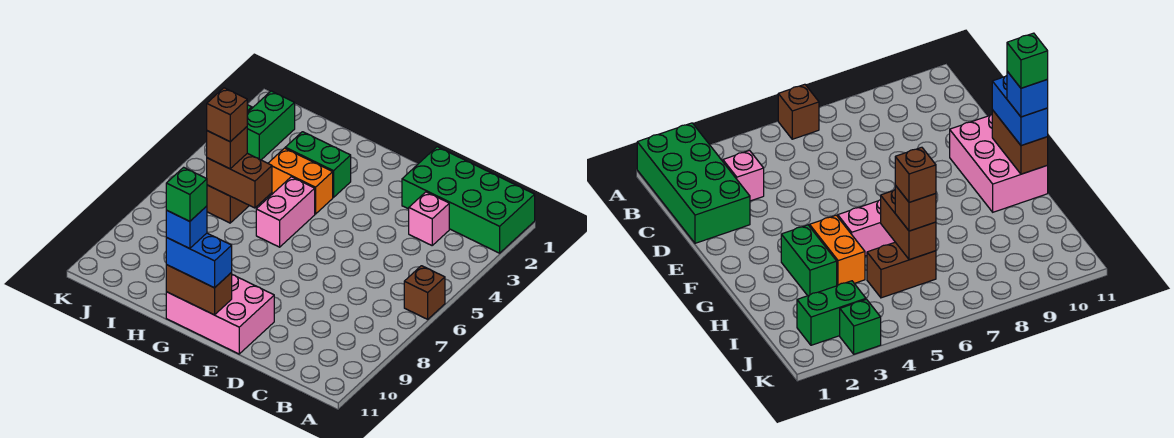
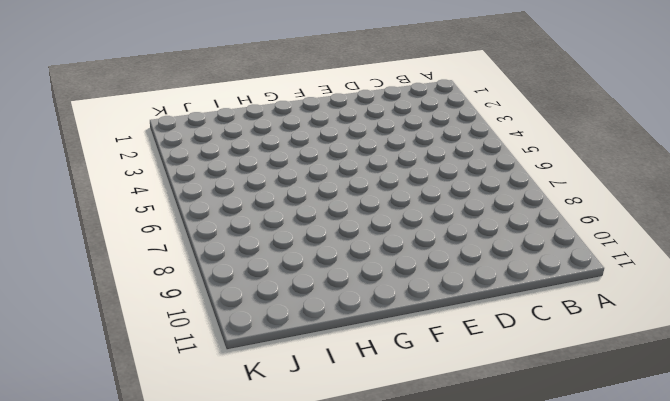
none -> green 2x4 brick [402,147,535,253]
none -> brown 1x1 brick [404,266,445,319]
none -> pink 1x1 brick [409,192,449,245]

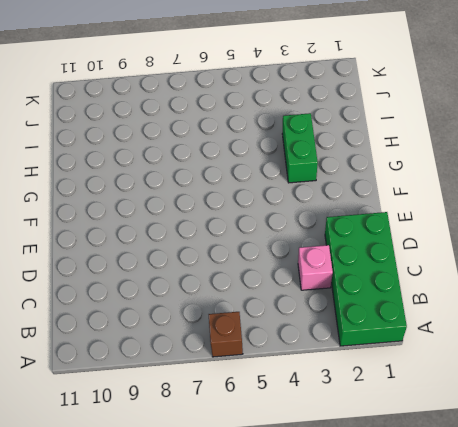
none -> pink 2x3 brick [166,275,274,354]
none -> orange 1x2 brick [268,148,333,214]
none -> pink 1x2 brick [256,177,315,247]

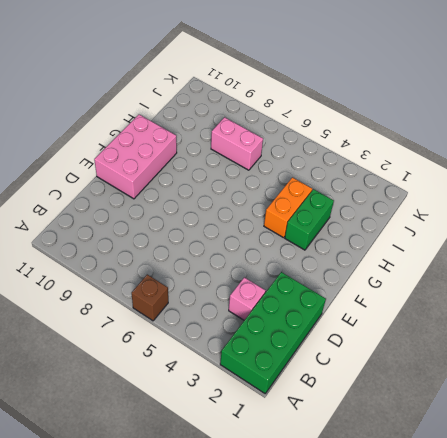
pink 1x2 brick [211,117,263,170] -> pink 1x2 brick moved to [256,177,315,247]
none -> brown 1x2 brick [207,185,249,223]
none -> green 1x2 brick [247,91,295,160]
none -> green 1x1 brick [840,299,881,354]

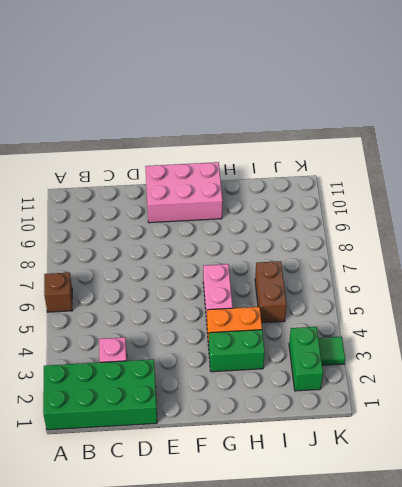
green 1x1 tile [318,337,345,365] -> green 1x1 brick [840,299,881,354]
none -> brown 1x2 brick [166,265,232,315]
none -> brown 1x2 brick [207,153,272,208]
none -> blue 1x2 brick [166,233,232,288]

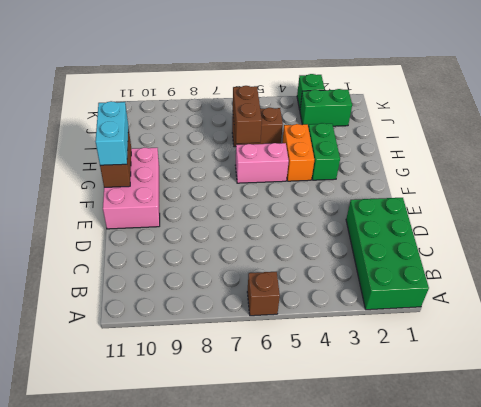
cyan 1x2 brick [95,101,128,165] -> blue 1x2 brick [166,233,232,288]
none -> pink 1x1 brick [409,192,449,245]
none -> brown 1x1 brick [207,127,247,169]
none -> blue 1x1 brick [166,206,207,249]

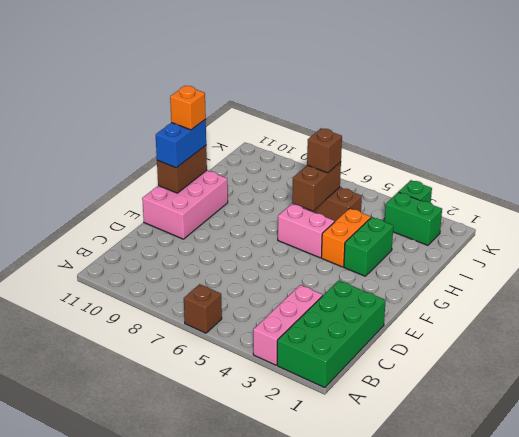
pink 1x3 brick [253,285,323,365] -> pink 1x1 brick [409,192,449,245]
orange 1x1 brick [170,86,206,130] -> blue 1x1 brick [166,206,207,249]
none -> brown 1x1 brick [207,88,247,142]
none -> green 1x1 brick [166,167,207,221]

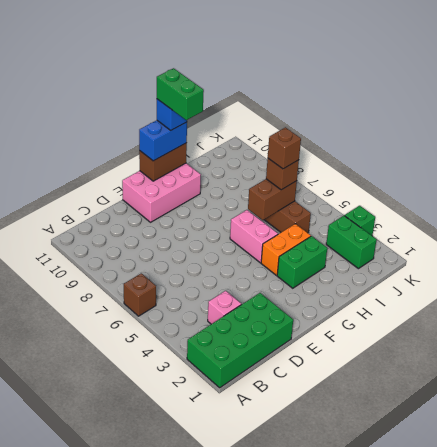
green 1x2 brick [157,68,204,120] -> green 1x1 brick [166,167,207,221]

